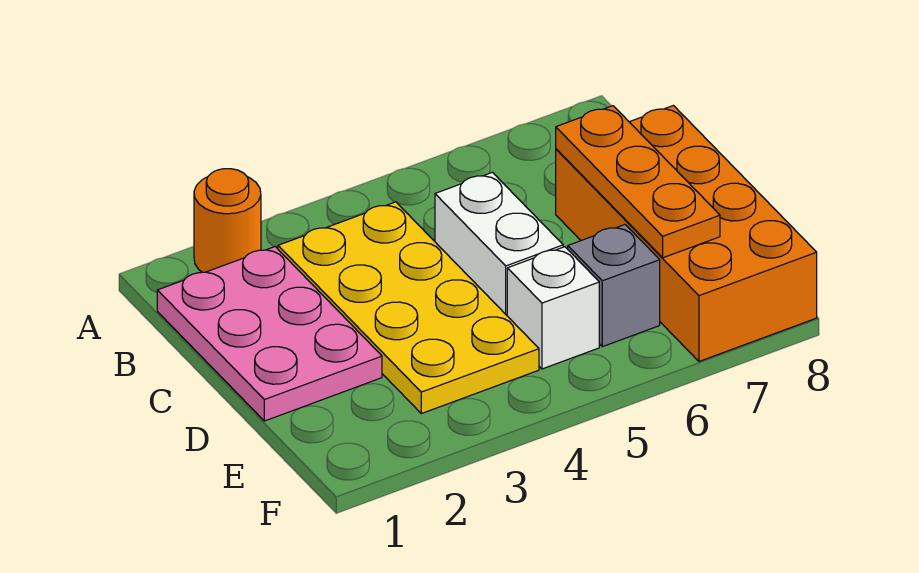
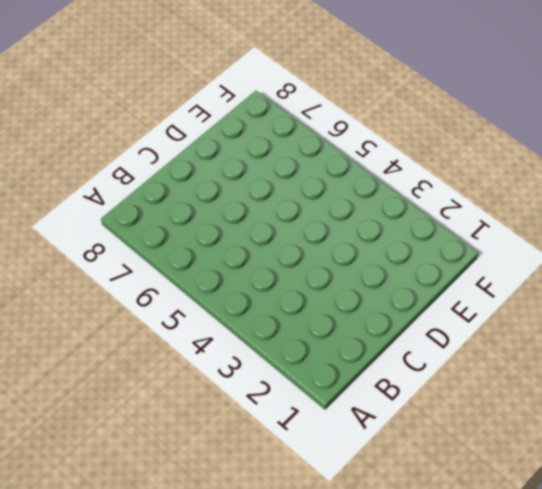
none -> orange 1x1 round brick [194,169,261,272]
none -> pink 2x3 plate [157,247,382,421]

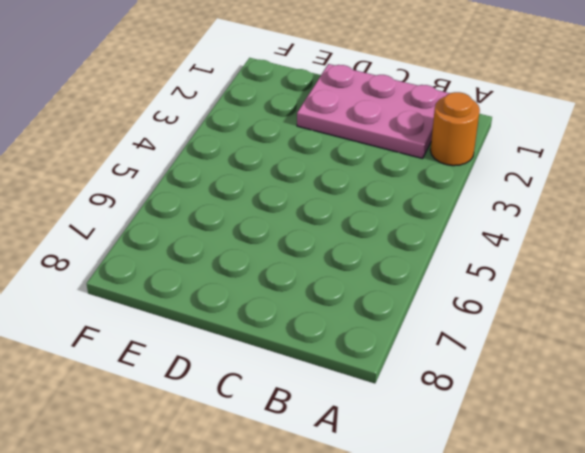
none -> yellow 2x4 plate [278,202,539,414]
none -> white 1x2 brick [435,172,563,315]

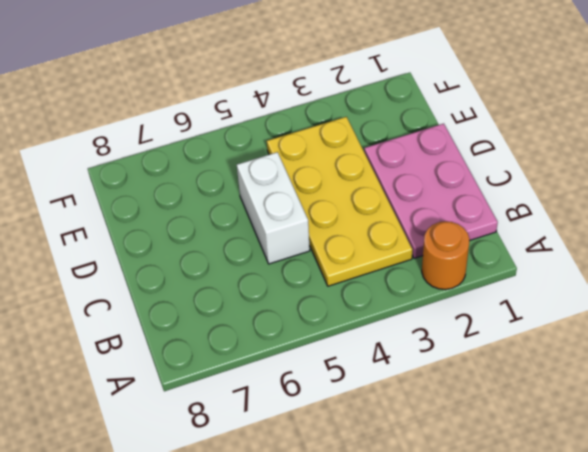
none -> orange 2x4 brick [556,106,817,361]
none -> white 1x1 brick [507,247,599,369]

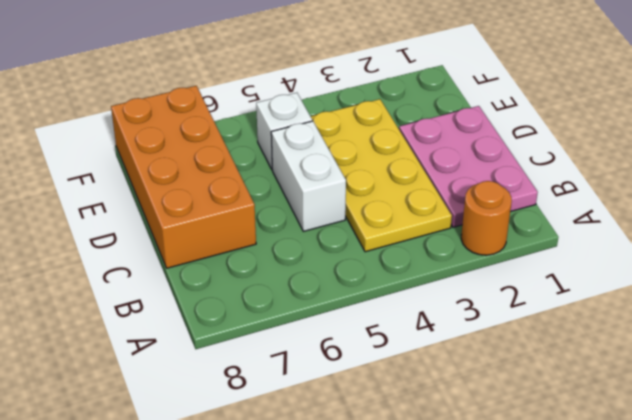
none -> grey 1x1 brick [568,225,660,347]
none -> orange 1x3 plate [556,106,720,258]

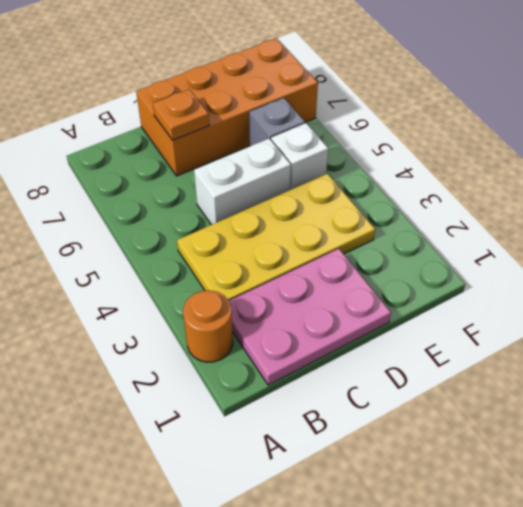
orange 1x1 plate [153,89,209,140] -> orange 1x3 plate [556,106,720,258]

